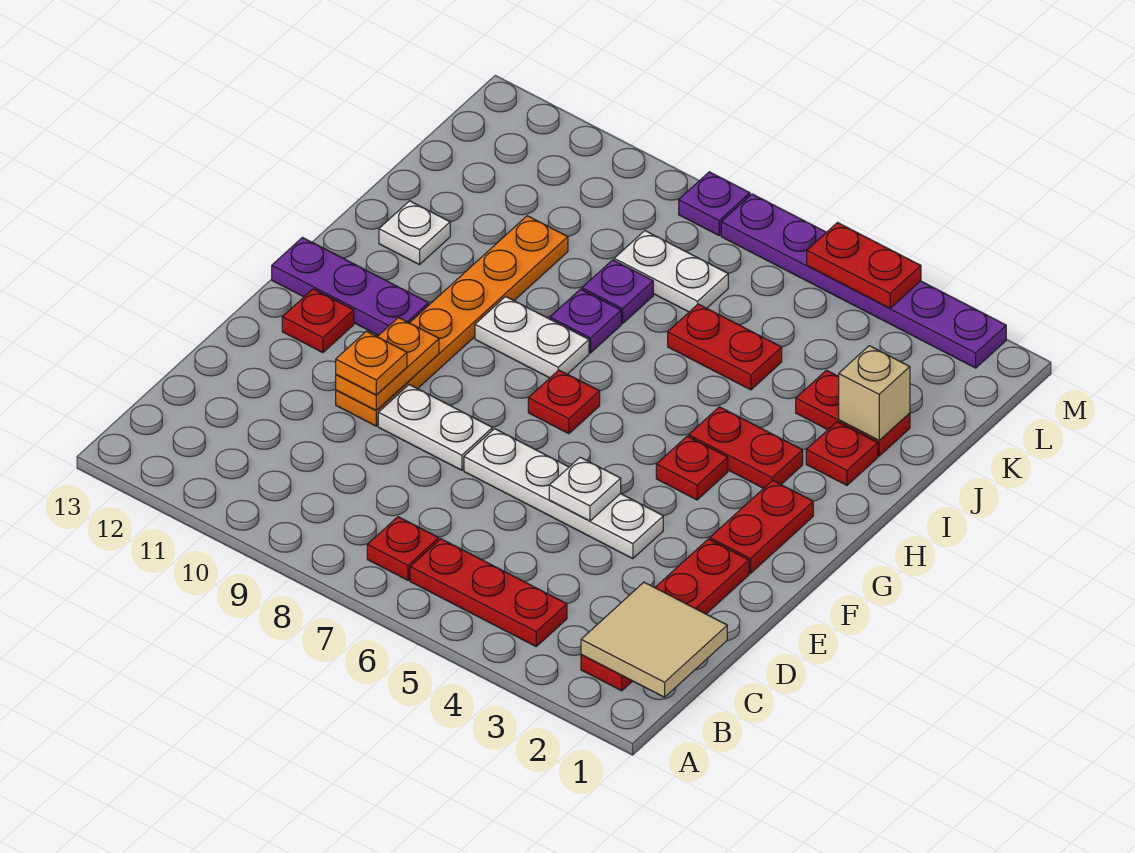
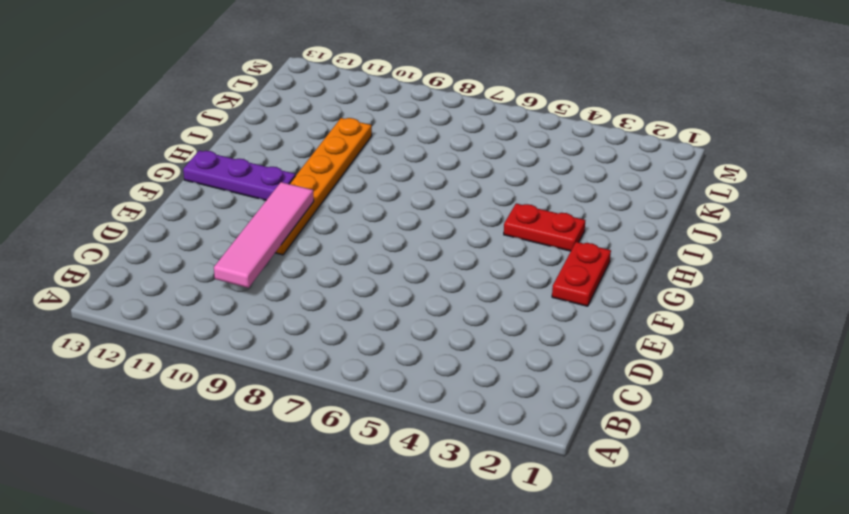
pink 1x4 tile [214,182,314,288] -> orange 1x2 plate [336,318,439,411]
none -> red 1x4 plate [581,539,749,691]
none -> red 1x3 plate [410,539,567,646]
none -> red 1x1 plate [367,517,439,580]

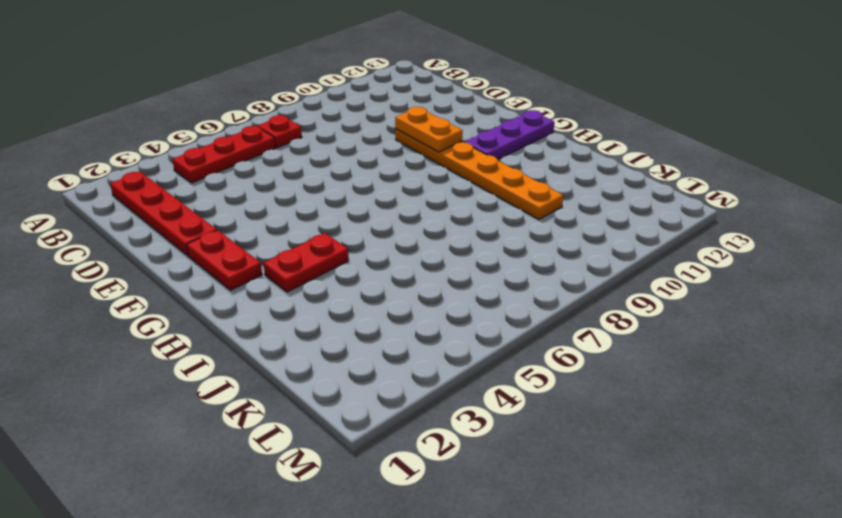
none -> white 1x4 plate [464,429,663,559]
none -> white 1x2 plate [378,385,492,470]
none -> red 1x1 plate [282,289,354,353]

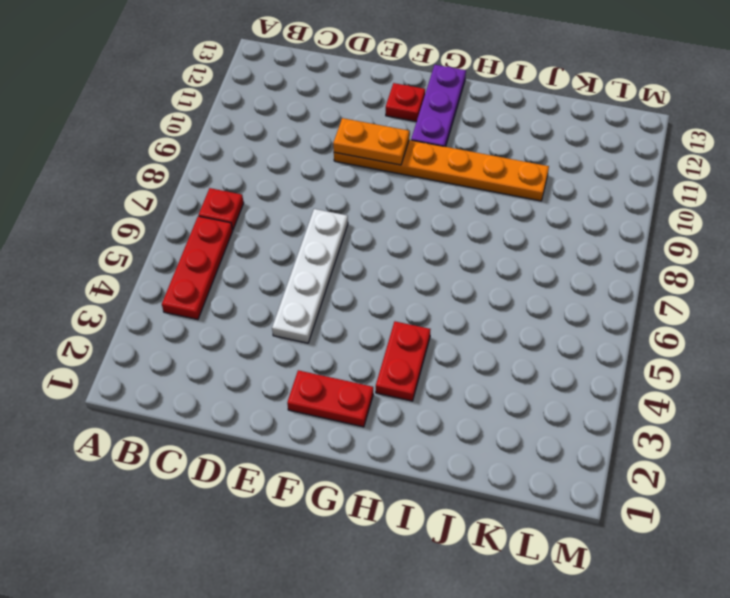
none -> red 1x4 plate [581,539,749,691]
none -> white 1x2 plate [378,385,492,470]
none -> red 1x1 plate [656,436,728,500]

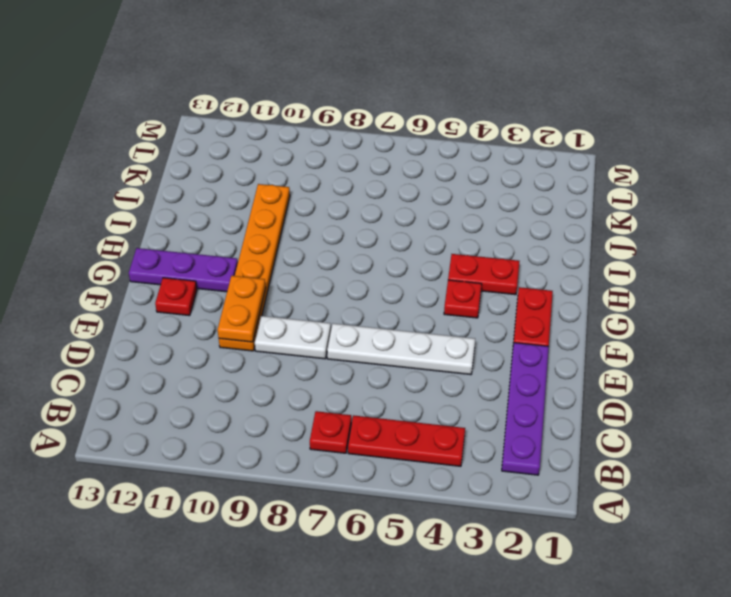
purple 1x4 plate [502,343,549,475] -> red 1x4 plate [581,539,749,691]
none -> red 1x1 plate [528,370,600,434]
none -> white 1x2 plate [475,296,589,378]
none -> red 1x1 plate [806,422,878,485]

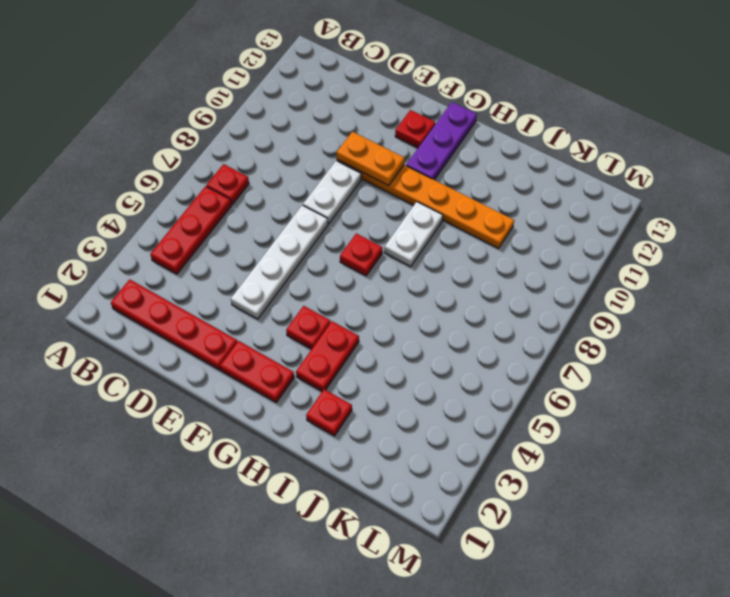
none -> purple 1x1 plate [550,289,621,353]
none -> white 1x1 plate [379,201,450,265]
none -> red 1x2 plate [796,370,910,456]

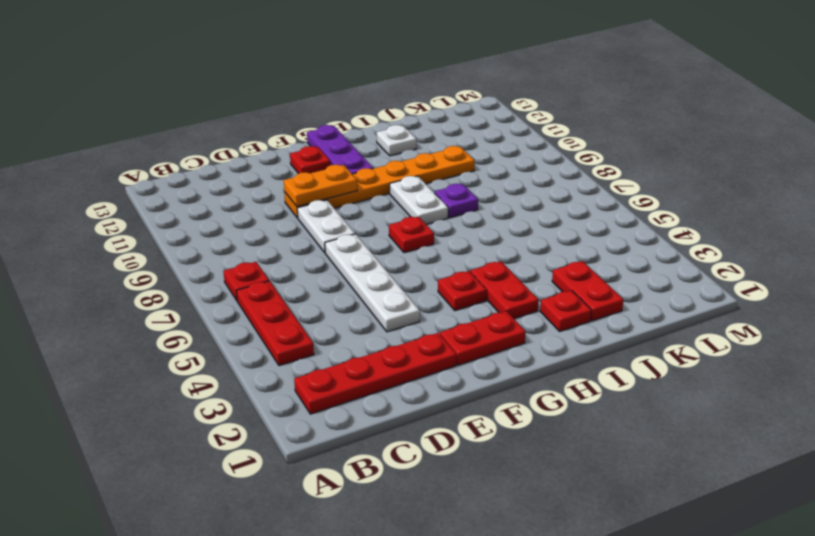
none -> red 1x2 plate [668,304,782,390]
none -> purple 1x1 plate [582,260,653,324]
none -> white 1x2 plate [614,231,728,312]

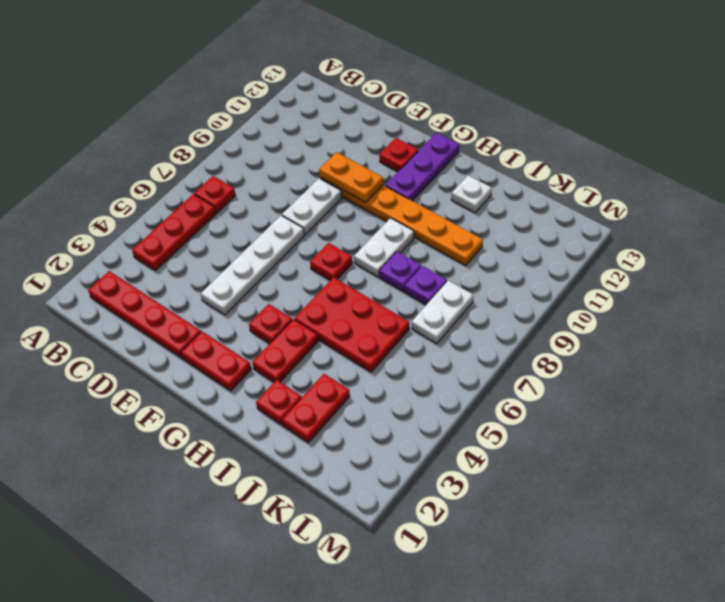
red 2x3 plate [294,277,409,372] -> red 1x2 plate [668,304,782,390]
none -> purple 1x6 plate [721,194,1006,368]
none -> purple 1x1 plate [679,172,750,235]
none -> tan 2x2 tile [581,582,727,697]

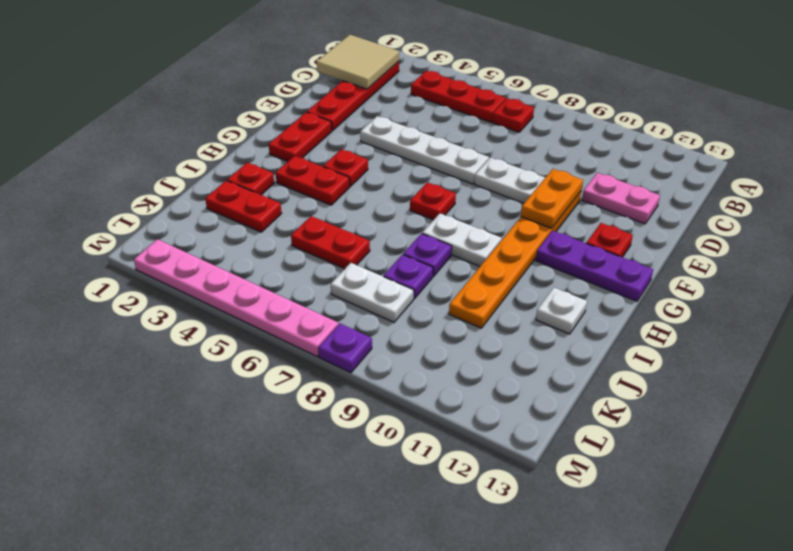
pink 1x2 plate [582,173,660,224] -> none
pink 1x6 plate [134,239,338,357] -> purple 1x6 plate [721,194,1006,368]
none -> white 1x1 plate [549,457,621,521]
none -> tan 1x1 brick [838,346,910,441]
none -> red 1x2 plate [807,223,921,308]

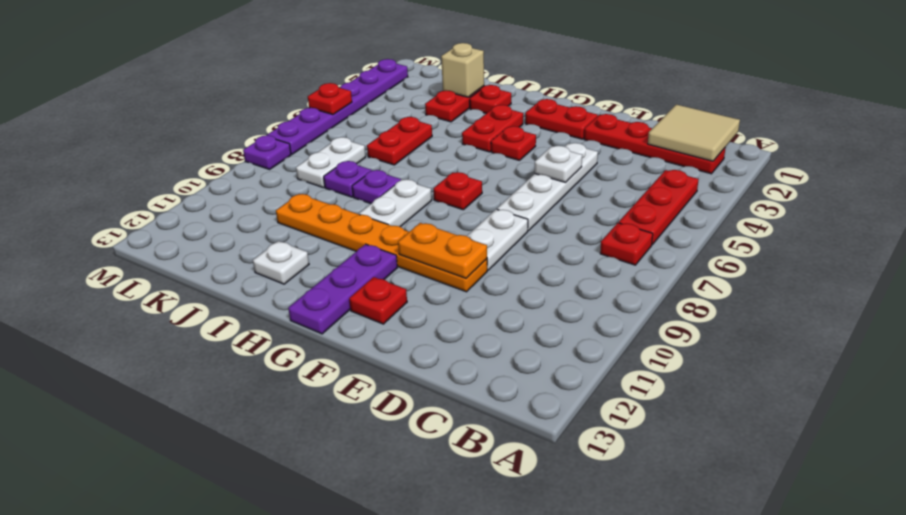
red 1x1 plate [308,83,352,115] -> red 1x2 plate [807,223,921,308]
none -> orange 1x1 plate [336,331,407,395]

